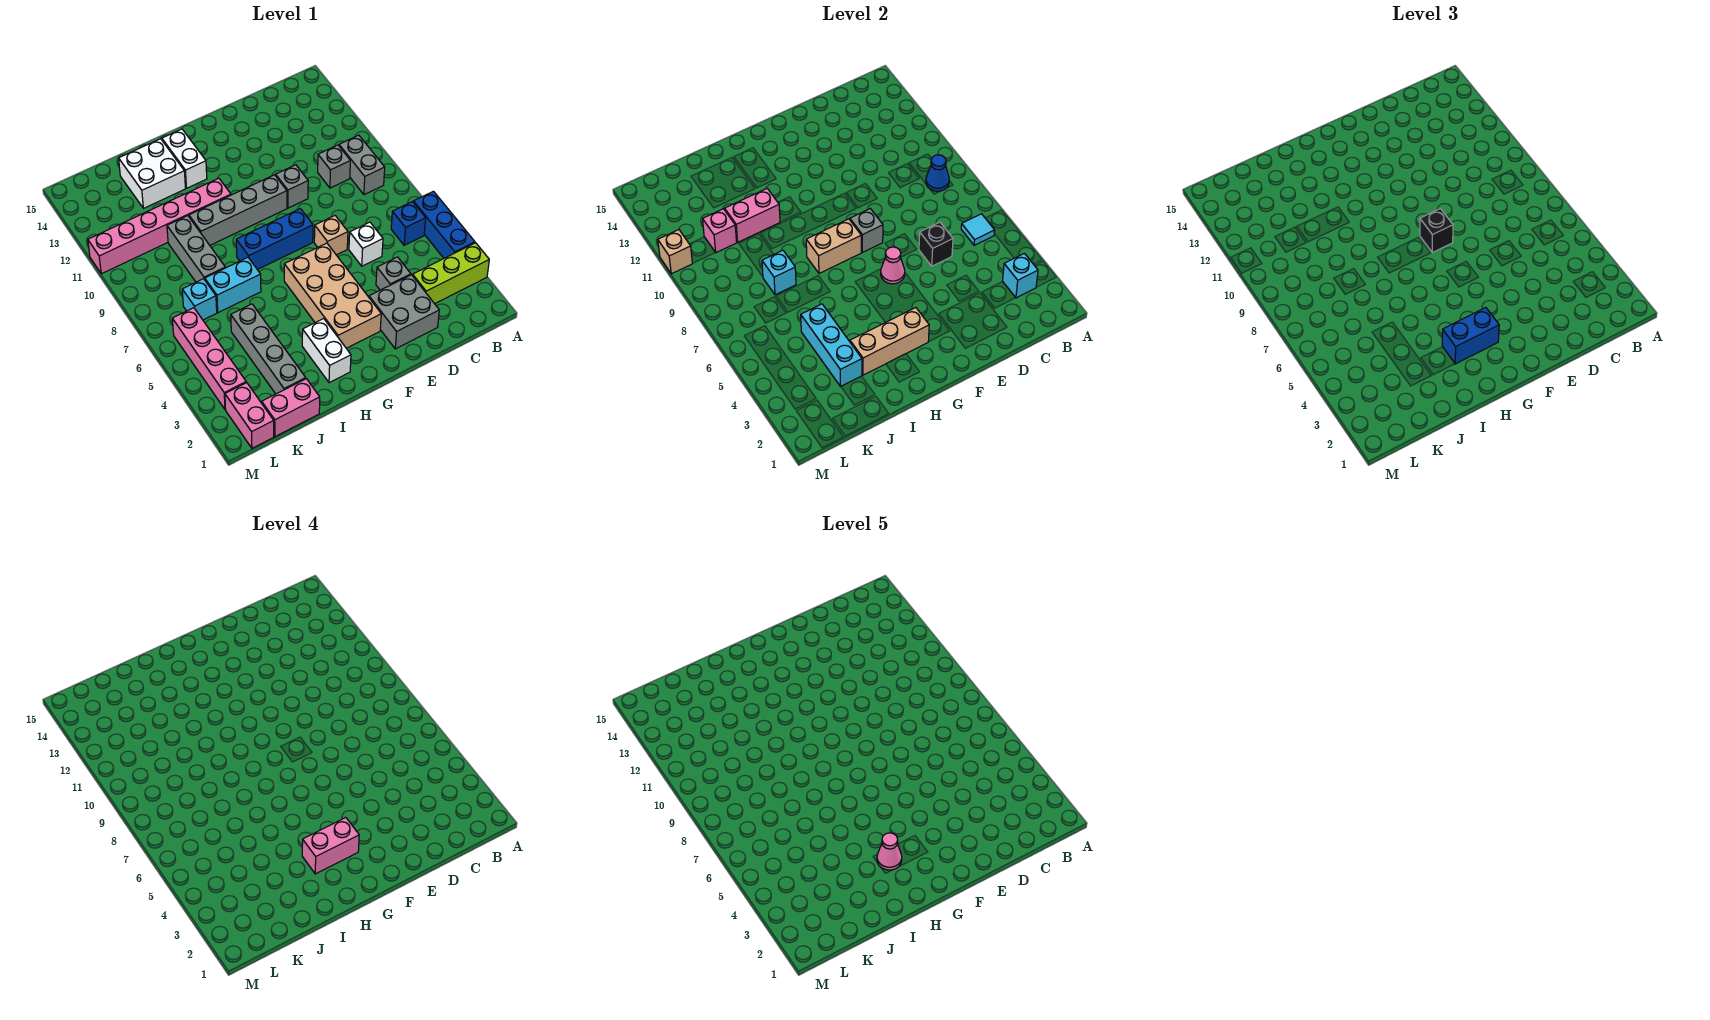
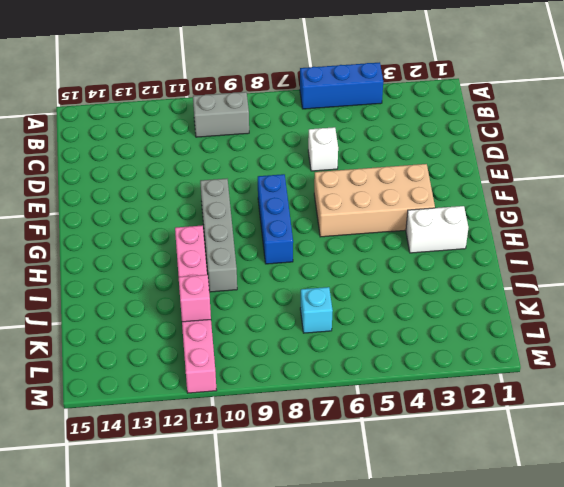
none -> lime 1x3 brick [413,243,489,304]
none -> blue 1x1 brick [391,202,426,245]
none -> grey 1x1 brick [318,145,350,188]
none -> grey 2x2 brick [369,275,439,349]

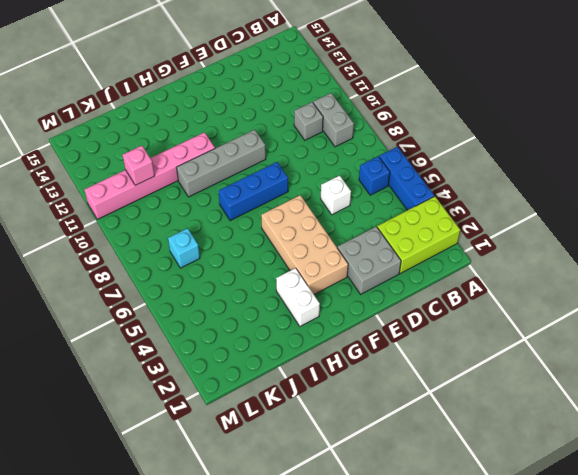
lime 2x3 brick [377,196,460,273] -> lime 1x3 brick [413,243,489,304]
none -> grey 1x1 brick [376,257,411,290]
none -> tan 1x1 brick [314,216,348,255]
none -> grey 1x1 brick [276,165,308,208]
none -> white 1x2 brick [162,129,207,188]

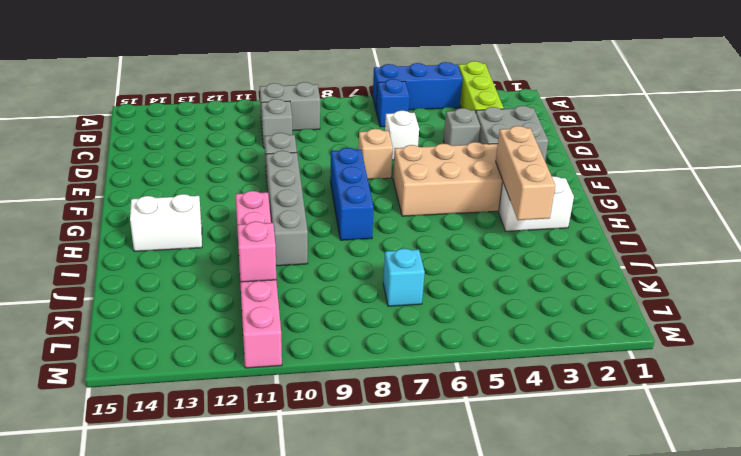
none -> cyan 1x2 brick [204,257,261,313]
none -> white 2x2 brick [119,139,186,208]
none -> pink 1x2 brick [262,379,320,437]
none -> grey 1x4 brick [231,304,306,394]

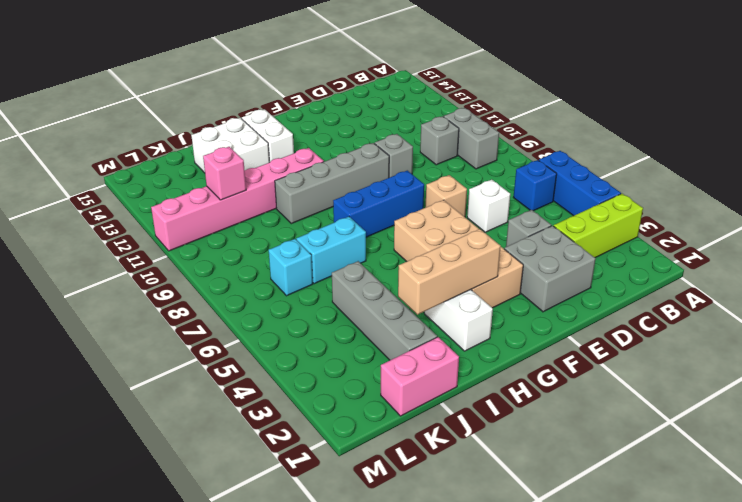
none -> grey 1x3 brick [167,216,225,282]
none -> pink 1x2 brick [225,383,274,448]
none -> pink 1x4 brick [172,308,246,409]
none -> cyan 1x1 brick [1003,253,1038,298]

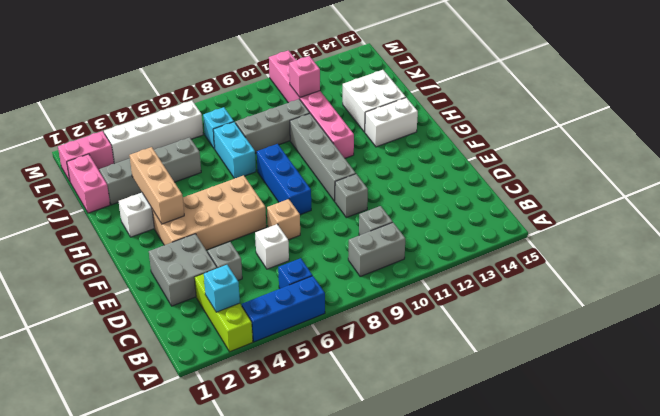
white 1x4 brick [104,101,203,164] -> pink 1x4 brick [172,308,246,409]
none -> cyan 1x1 tile [961,214,995,245]
none -> blue 1x1 cone [926,155,949,191]
none -> black 1x1 brick [919,222,953,266]
none -> pink 1x1 cone [881,247,905,284]

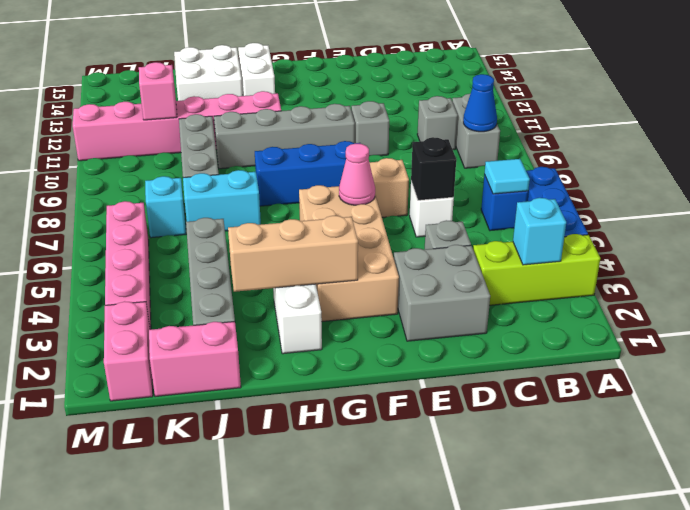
none -> grey 1x1 brick [850,209,883,252]
none -> tan 1x2 brick [806,219,861,273]
none -> pink 1x2 brick [725,189,780,242]
none -> cyan 1x3 brick [801,304,862,386]

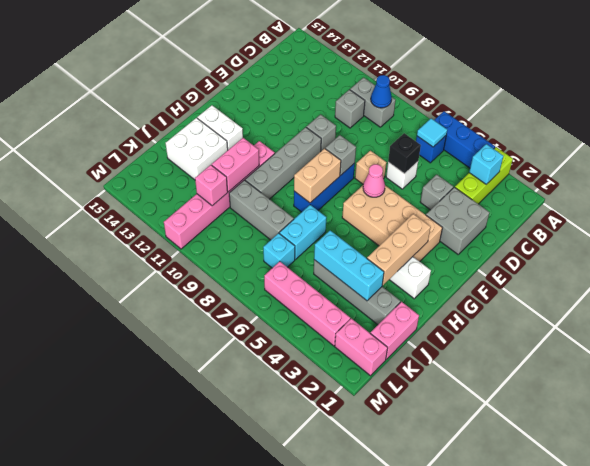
none -> cyan 1x1 brick [762,250,796,295]
none -> tan 1x1 brick [658,230,693,274]
none -> black 1x1 brick [1420,209,1453,252]
none -> blue 1x2 brick [1442,308,1499,364]

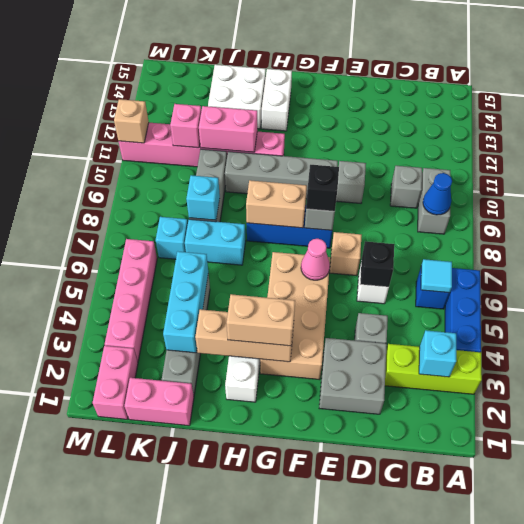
tan 1x2 brick [227,294,295,346] -> blue 1x2 brick [1442,308,1499,364]
none -> pink 1x2 brick [302,818,359,874]
none -> pink 1x1 cone [877,833,902,870]

